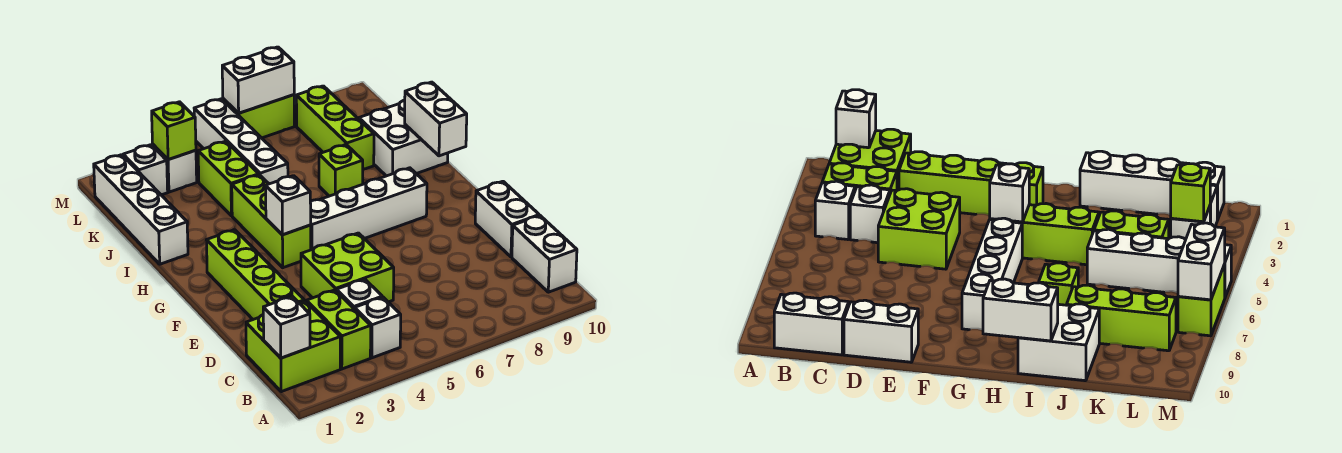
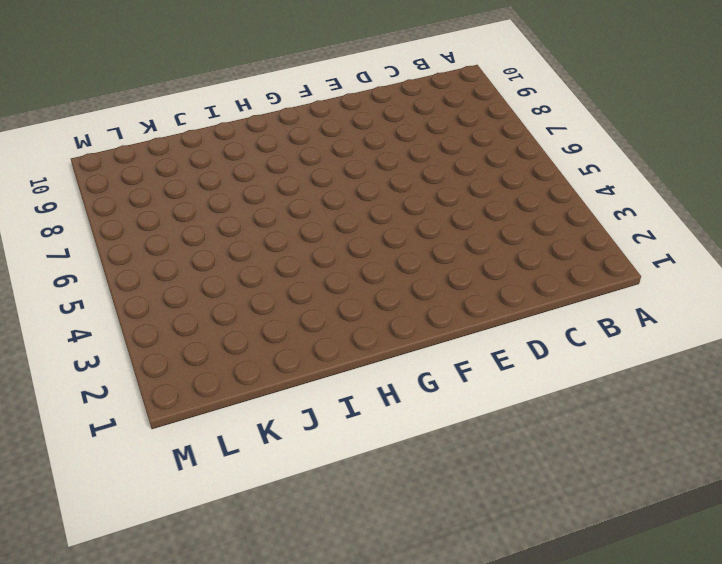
none -> lime 2x2 brick [246,301,340,392]
none -> lime 1x2 brick [307,290,371,369]
none -> white 1x1 brick [355,297,401,358]

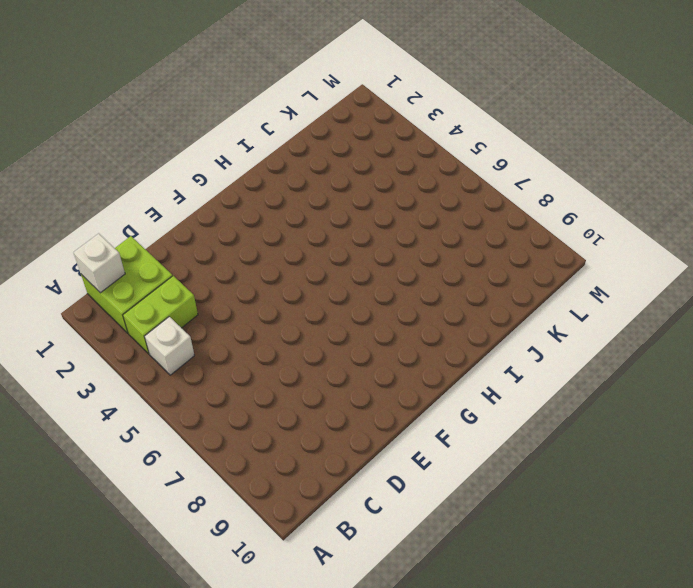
none -> white 1x2 brick [512,216,577,292]
none -> white 1x1 brick [337,279,382,309]
none -> lime 1x4 brick [207,230,304,319]

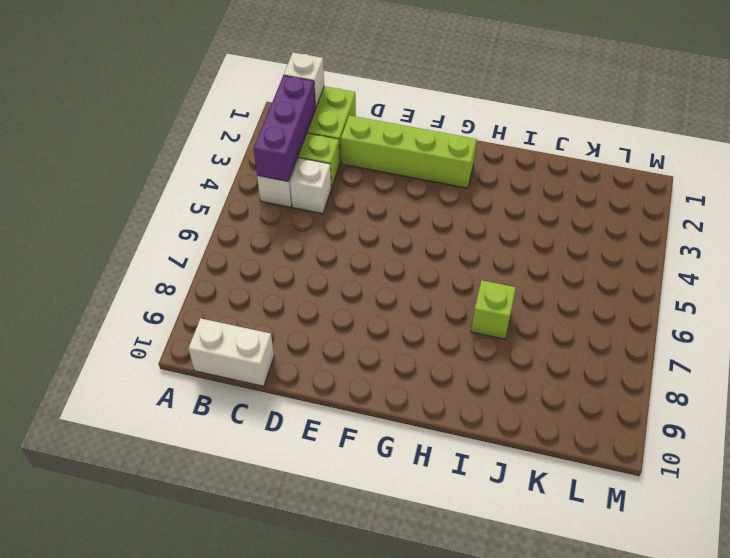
purple 1x3 brick [254,75,316,181] -> none
none -> lime 2x2 brick [301,233,394,302]
none -> white 1x2 brick [475,181,539,257]
none -> lime 1x3 brick [232,175,311,268]

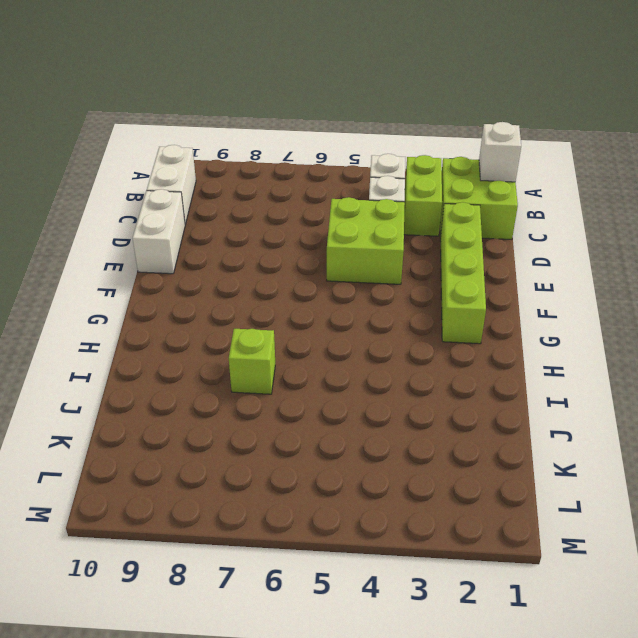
none -> lime 1x3 brick [232,175,311,268]
none -> white 1x4 brick [310,168,427,250]
none -> white 1x4 brick [94,155,188,264]

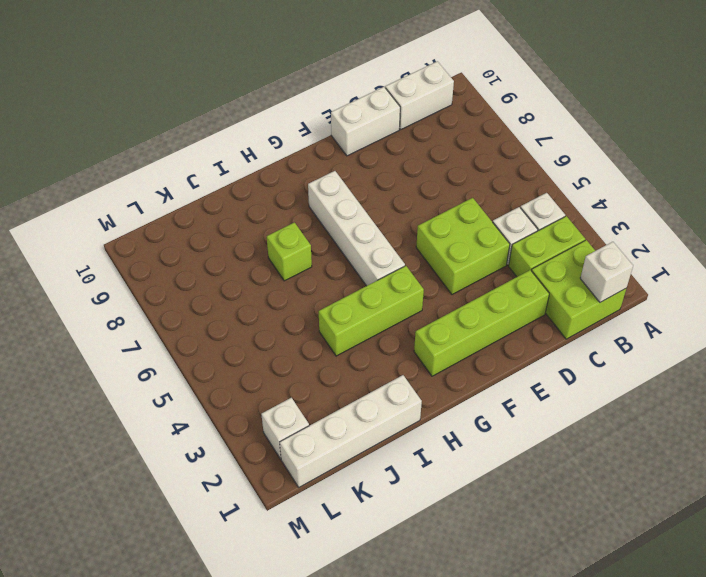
none -> white 2x2 brick [359,100,448,176]
none -> lime 1x2 brick [198,141,259,216]
none -> white 1x4 brick [194,99,288,184]

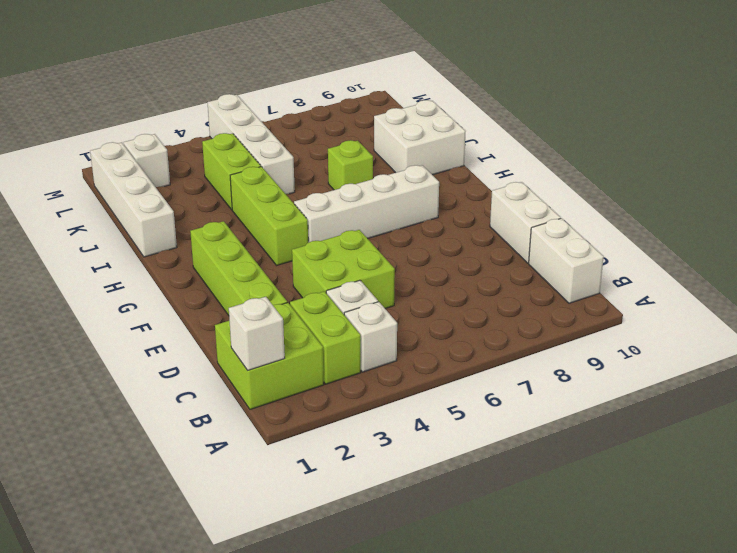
none -> lime 1x3 brick [296,86,374,169]
none -> white 1x1 brick [153,145,197,192]
none -> lime 1x2 brick [223,95,294,138]

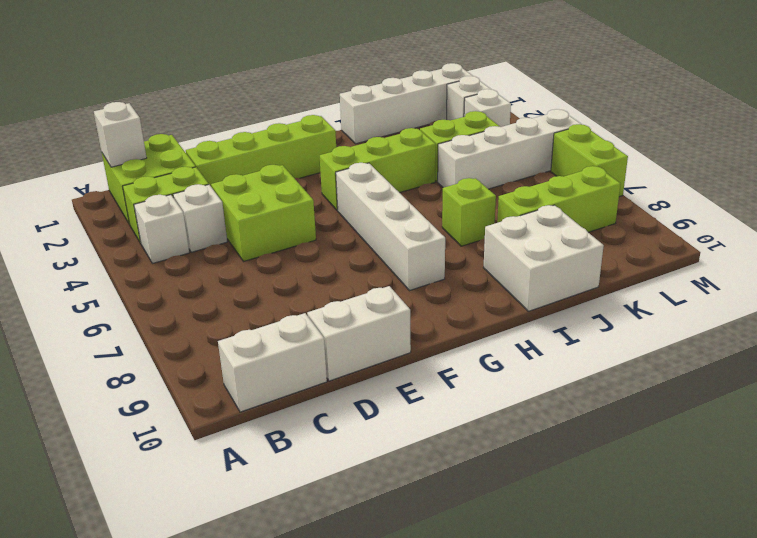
none -> white 1x1 brick [266,176,311,235]
none -> white 1x2 brick [405,82,467,156]
none -> lime 1x1 brick [152,102,196,160]

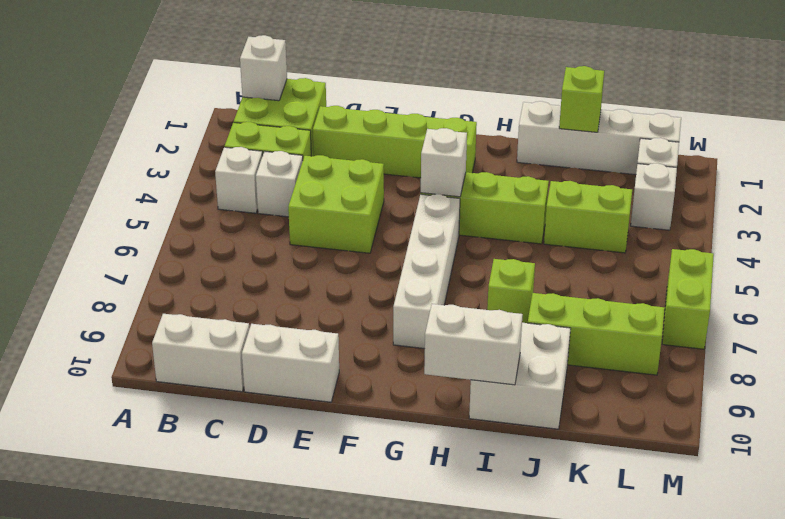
lime 1x1 brick [559,66,604,132] -> lime 1x1 brick moved to [152,102,196,160]
none -> white 1x4 brick [194,99,288,184]
none -> white 1x2 brick [222,47,294,113]

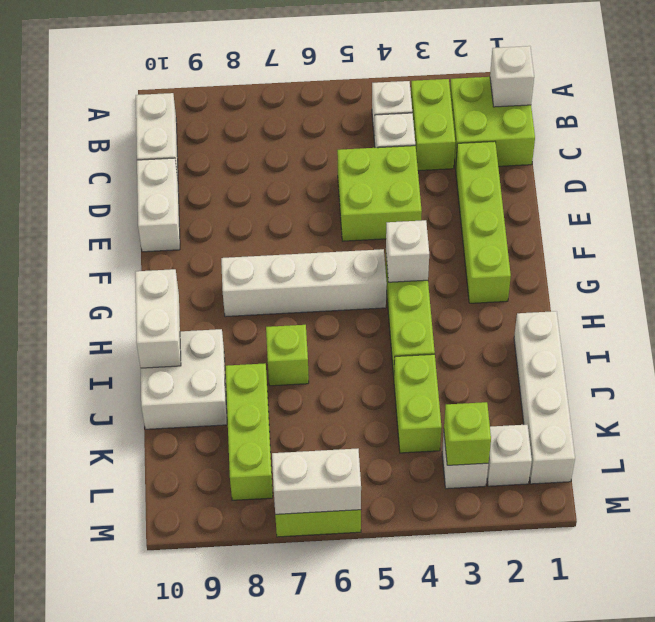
none -> white 1x4 brick [194,99,288,184]

